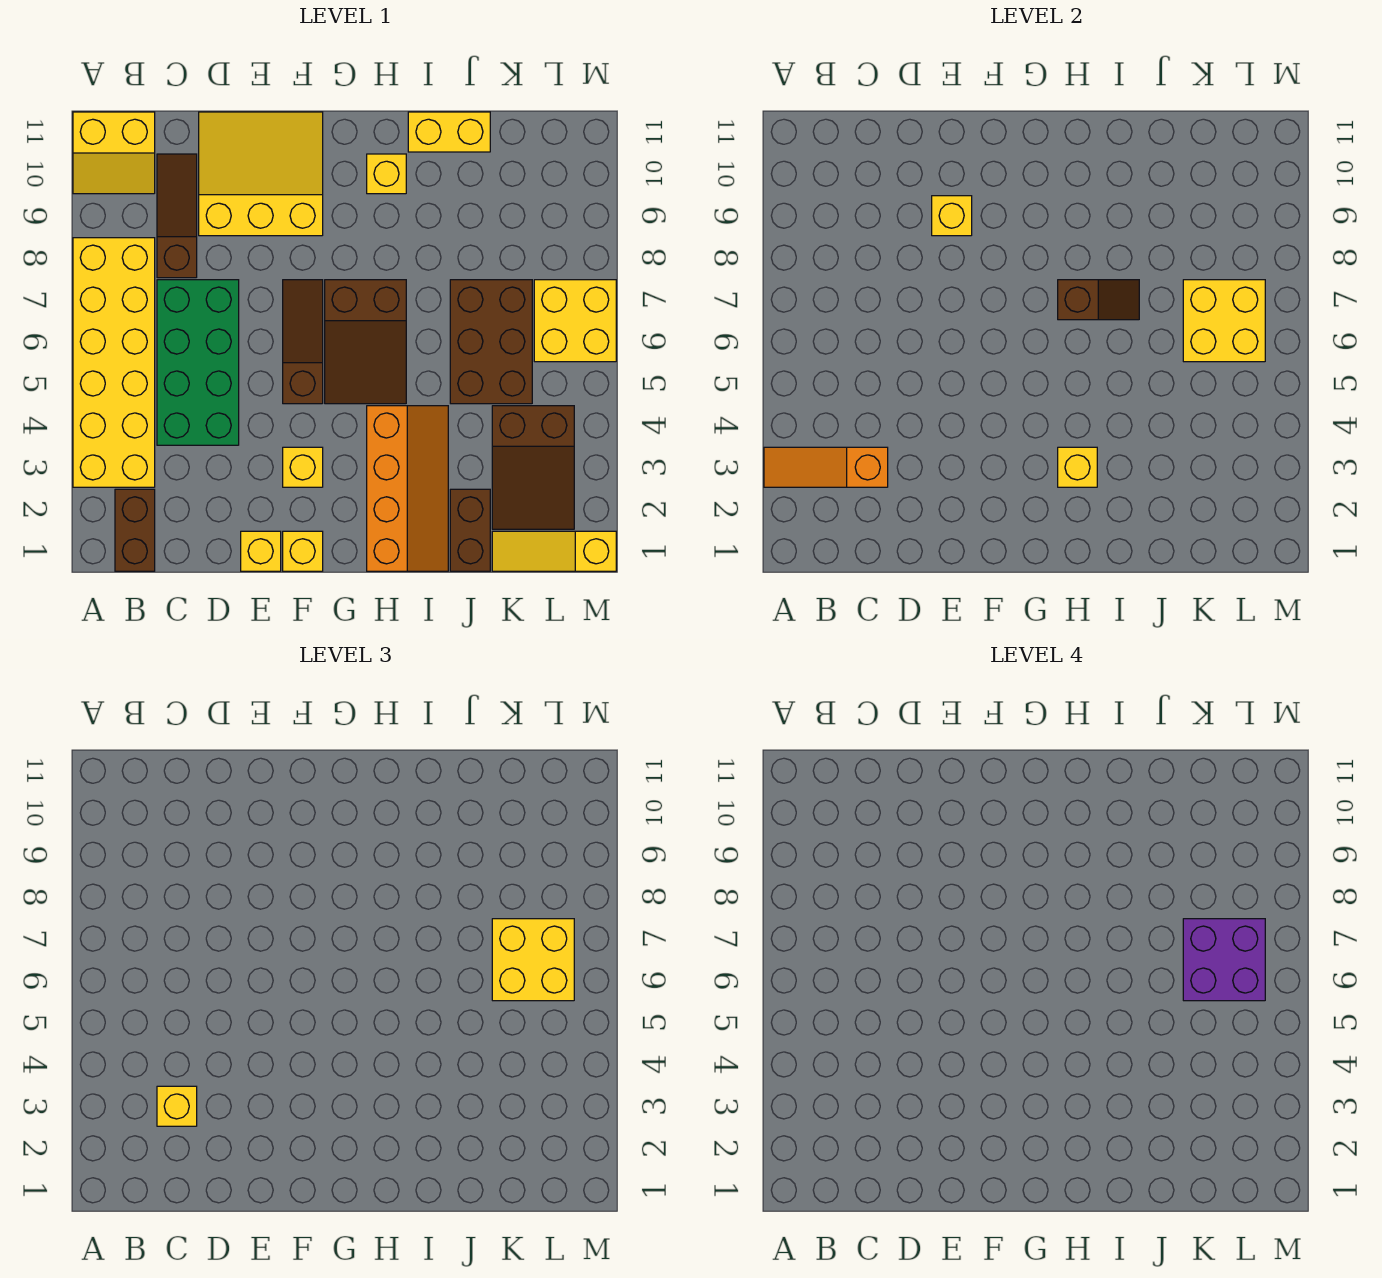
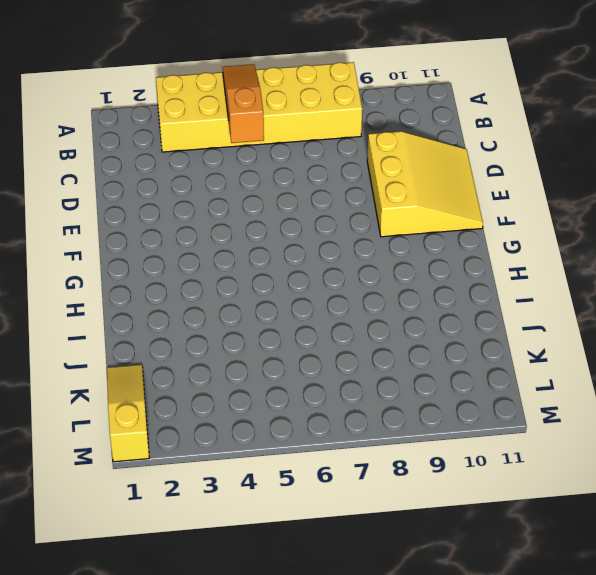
orange 1x3 slope [222,64,264,143] -> orange 1x3 slope moved to [764,447,888,487]
none -> yellow 2x2 slope [73,112,155,194]
none -> brown 1x2 brick [115,489,155,571]
none -> green 2x4 brick [157,280,239,445]

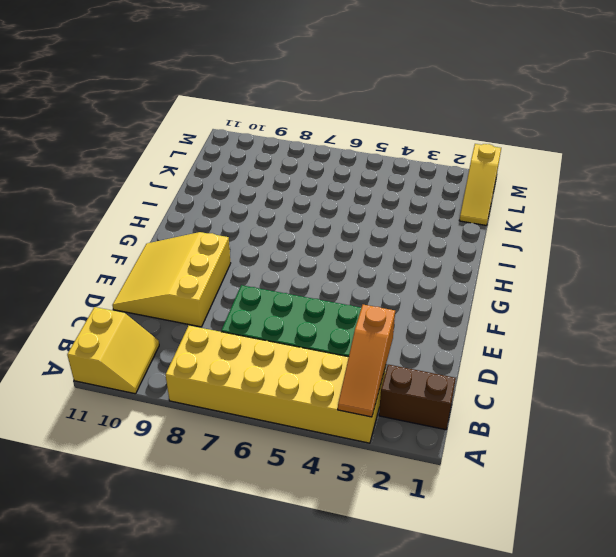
none -> brown 1x3 slope [157,154,197,278]
none -> yellow 1x1 brick [241,531,281,571]
none -> yellow 1x1 brick [283,531,323,571]

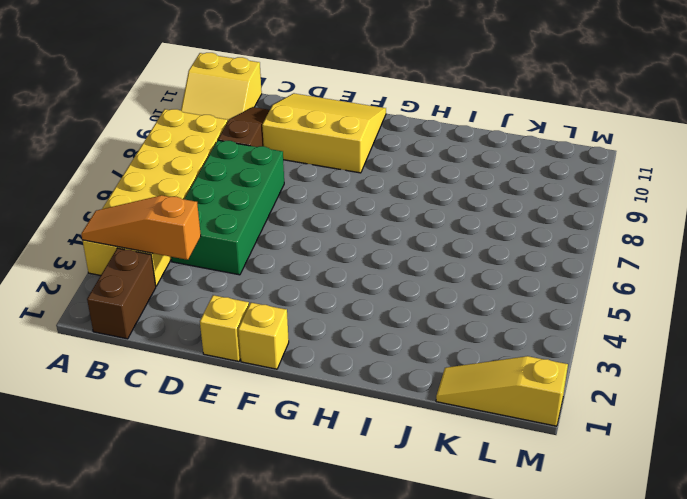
none -> yellow 1x1 brick [283,447,323,487]
none -> brown 1x3 slope [283,280,323,404]
none -> brown 2x3 slope [325,280,406,404]

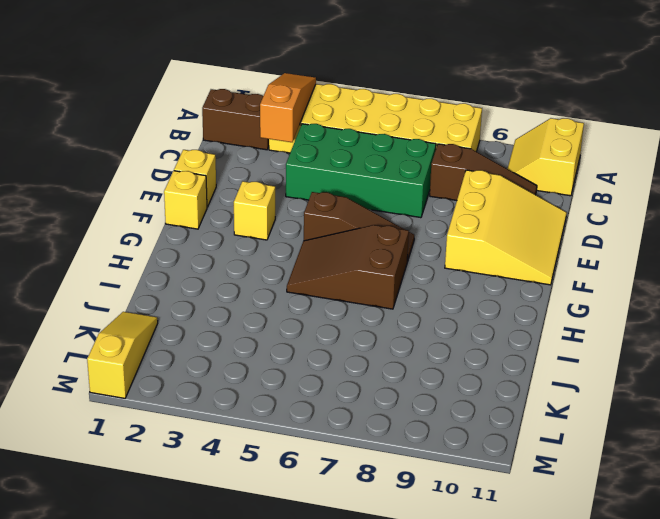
none -> orange 2x4 slope [367,406,448,571]
none -> yellow 1x1 brick [367,154,406,194]
none -> yellow 1x2 brick [408,112,490,152]

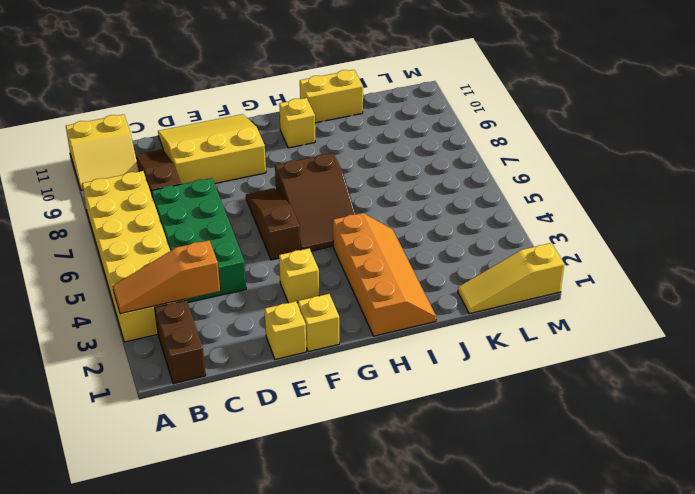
none -> brown 1x2 brick [450,489,490,571]
none -> brown 2x3 brick [450,280,532,404]
none -> brown 2x3 slope [492,406,574,529]

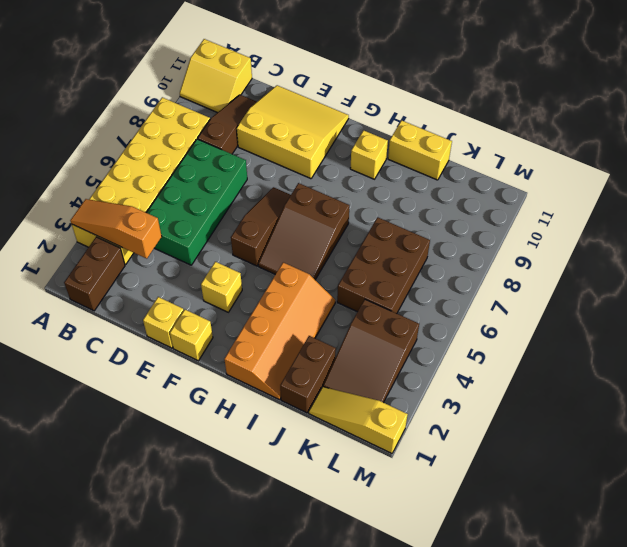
none -> yellow 2x2 brick [534,280,616,362]
none -> yellow 1x1 brick [932,196,972,236]
none -> yellow 1x1 brick [1058,447,1097,487]

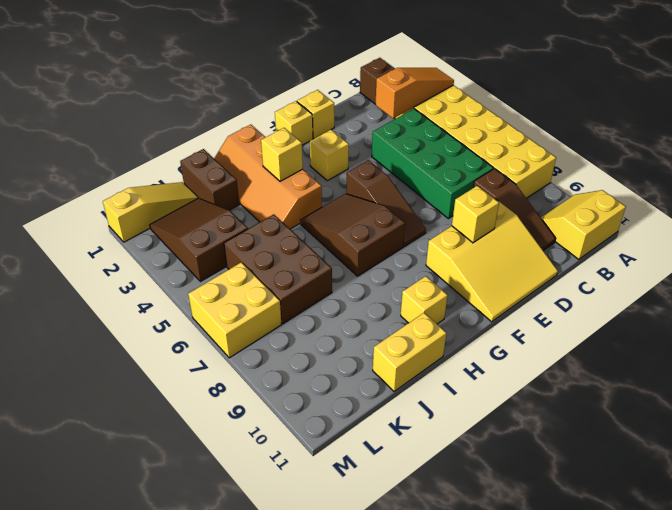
none -> brown 1x2 slope [1058,280,1139,320]
none -> yellow 2x2 brick [1183,280,1265,362]
none -> yellow 1x1 brick [157,1086,197,1126]

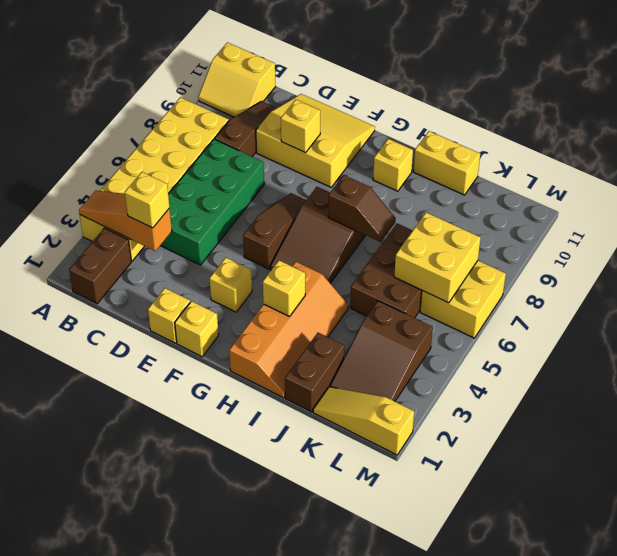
none -> yellow 2x2 brick [492,919,574,1001]
none -> purple 2x2 brick [1183,919,1265,1001]

